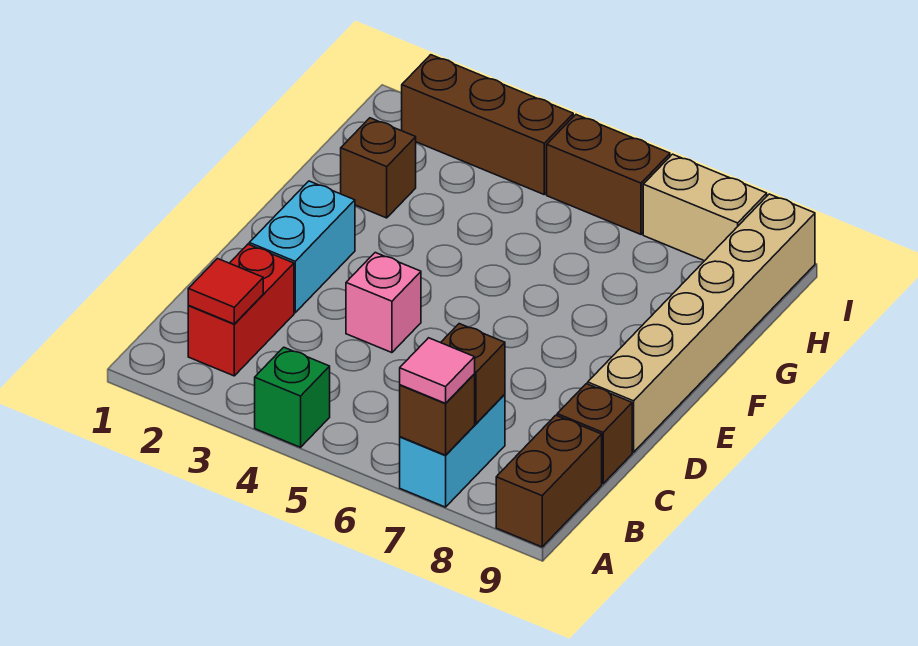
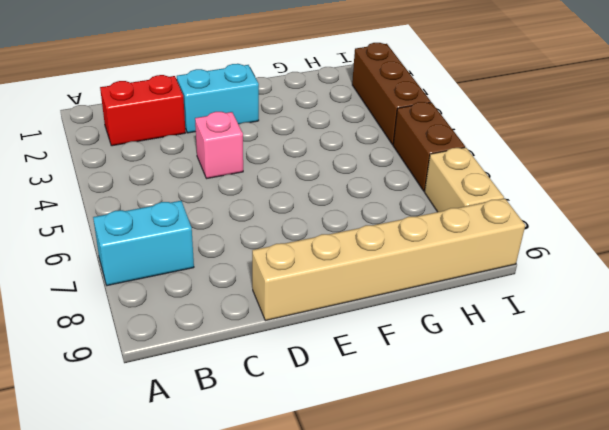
none -> green 1x1 brick [255,347,330,447]
none -> brown 1x2 brick [496,415,602,547]
none -> brown 1x1 brick [557,384,632,484]

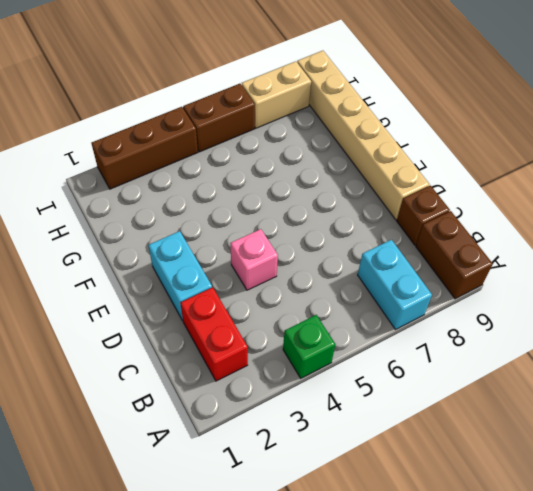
none -> brown 1x1 brick [341,118,416,218]
none -> brown 1x1 brick [400,374,475,455]
none -> red 1x1 tile [188,259,263,324]

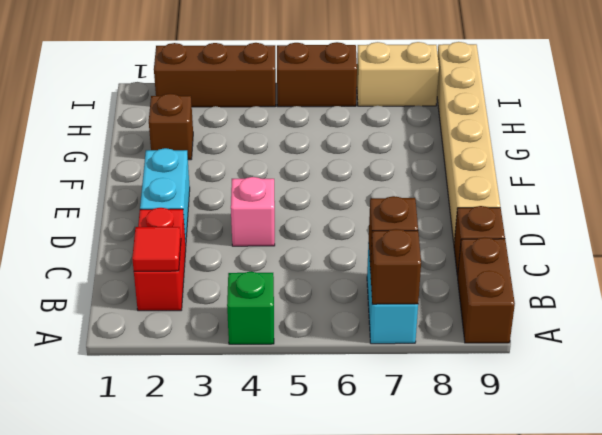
none -> pink 1x1 tile [400,338,475,403]

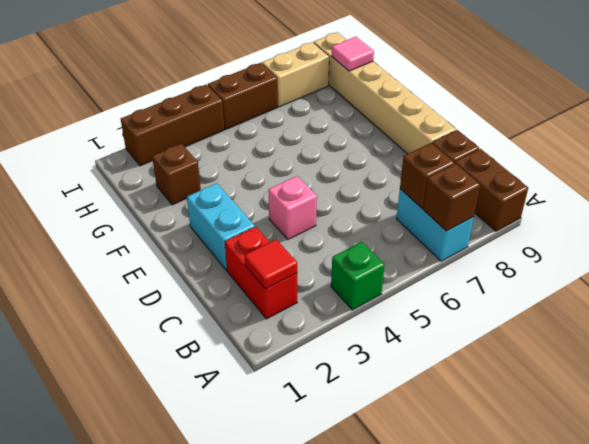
pink 1x1 tile [332,37,374,71] -> pink 1x1 tile moved to [400,338,475,403]

